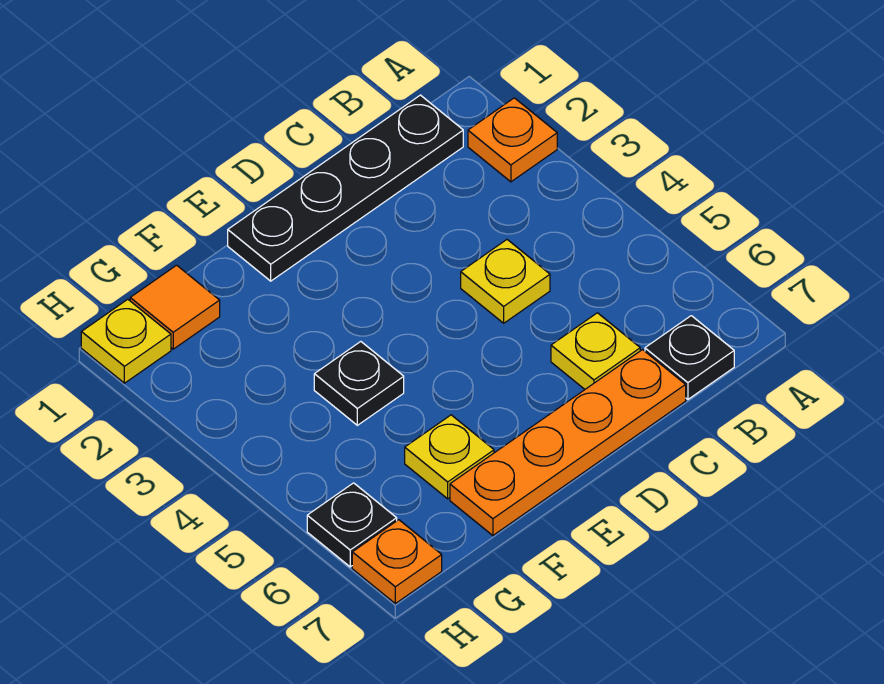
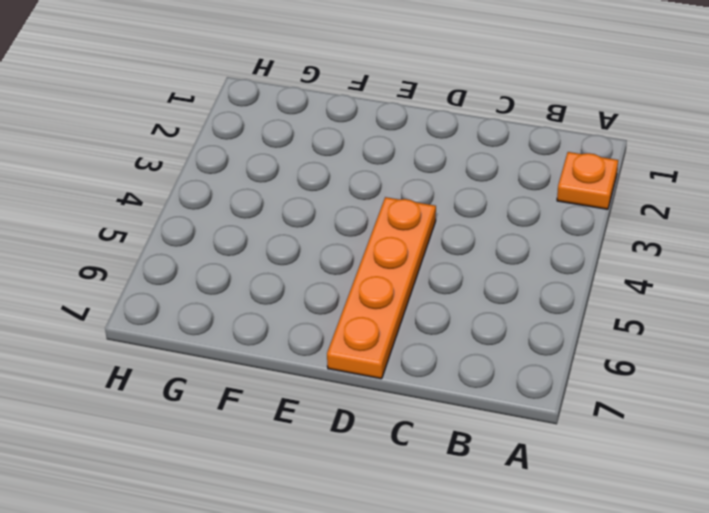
orange 1x4 plate [327,197,436,379] -> orange 1x4 plate turned to [450,350,686,536]
none -> black 1x4 plate [228,95,463,281]
none -> black 1x1 plate [645,316,734,399]
none -> yellow 1x1 plate [461,240,550,323]

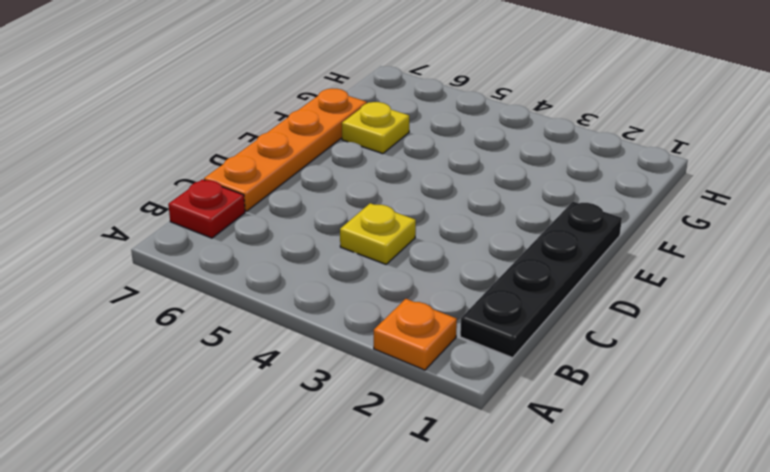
red 1x1 plate [168,179,245,238] -> black 1x1 plate [645,316,734,399]
none -> yellow 1x1 plate [551,313,640,389]
none -> black 1x1 plate [314,342,404,425]
none -> orange 1x1 tile [130,265,220,349]

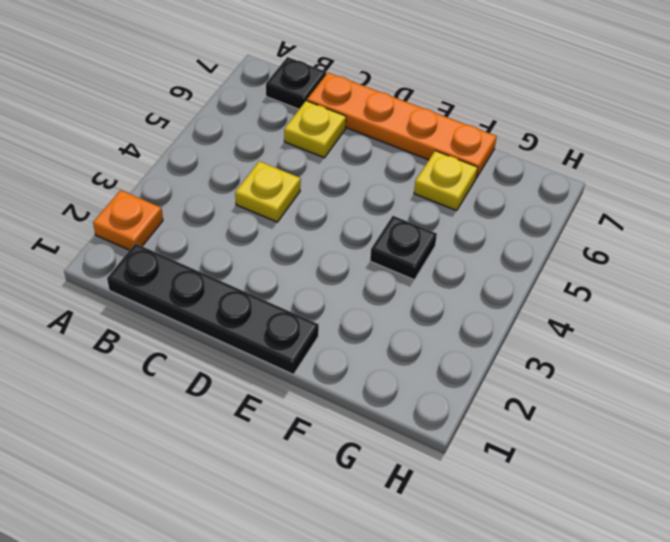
none -> orange 1x1 tile [130,265,220,349]
none -> yellow 1x1 plate [81,299,171,383]
none -> black 1x1 plate [307,483,397,567]

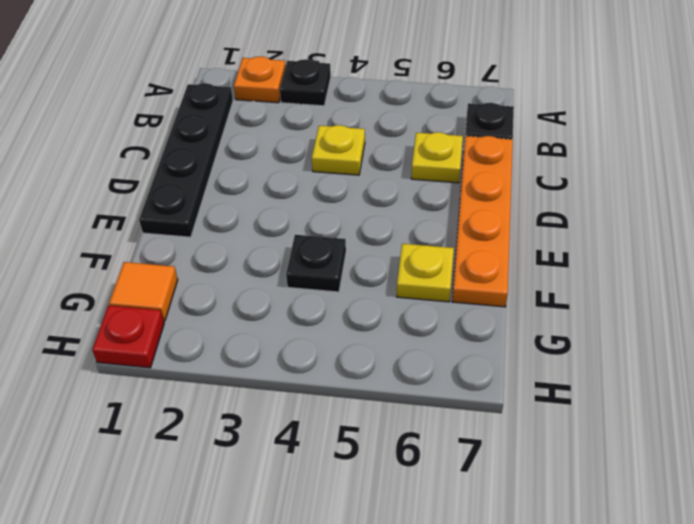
black 1x1 plate [280,59,331,106] -> black 1x1 plate moved to [307,483,397,567]
red 1x1 plate [92,305,164,368] -> yellow 1x1 plate [81,299,171,383]
none -> orange 1x1 plate [352,520,442,604]

